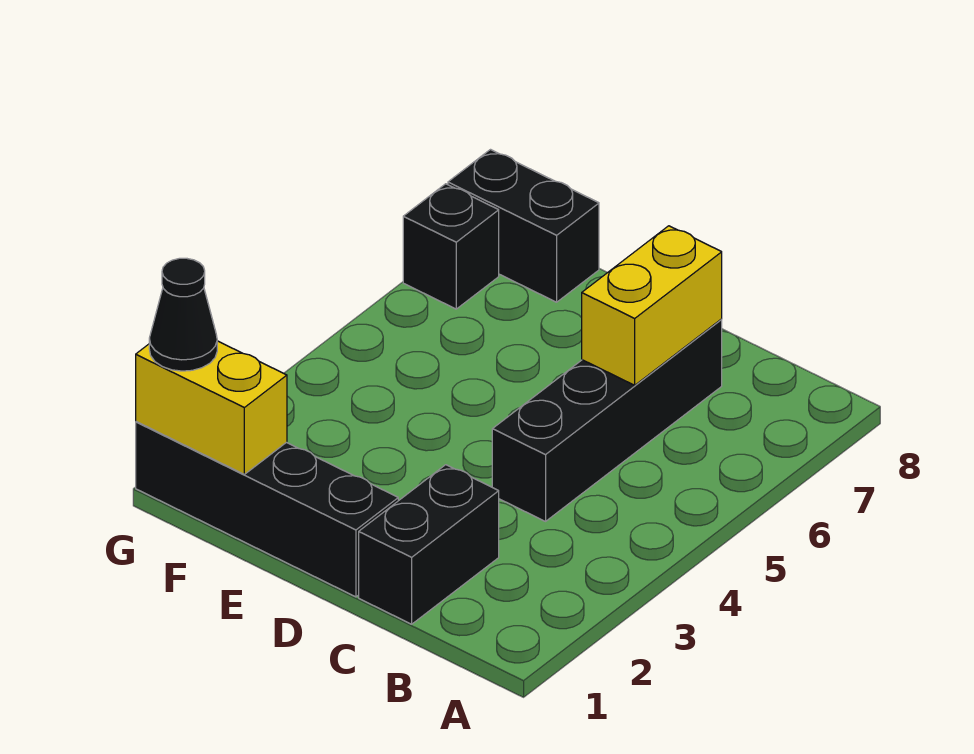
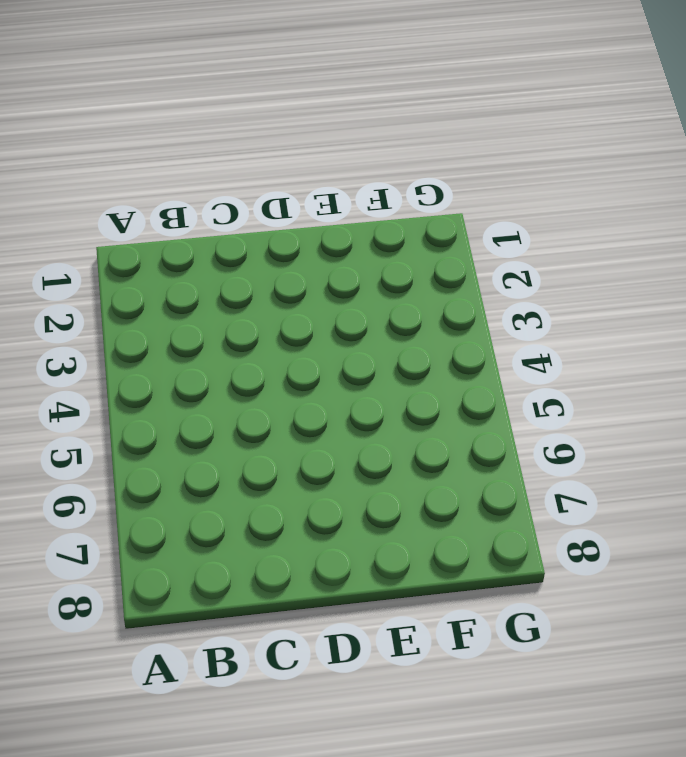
none -> black 1x2 brick [359,465,499,624]
none -> black 1x4 brick [492,320,722,521]

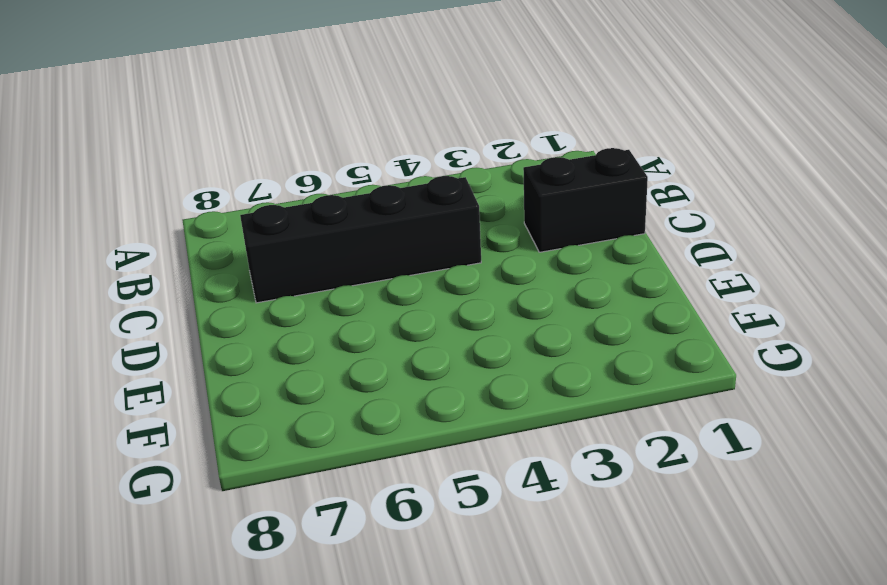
none -> black 1x4 brick [136,422,398,597]
none -> black 1x2 brick [448,150,599,302]

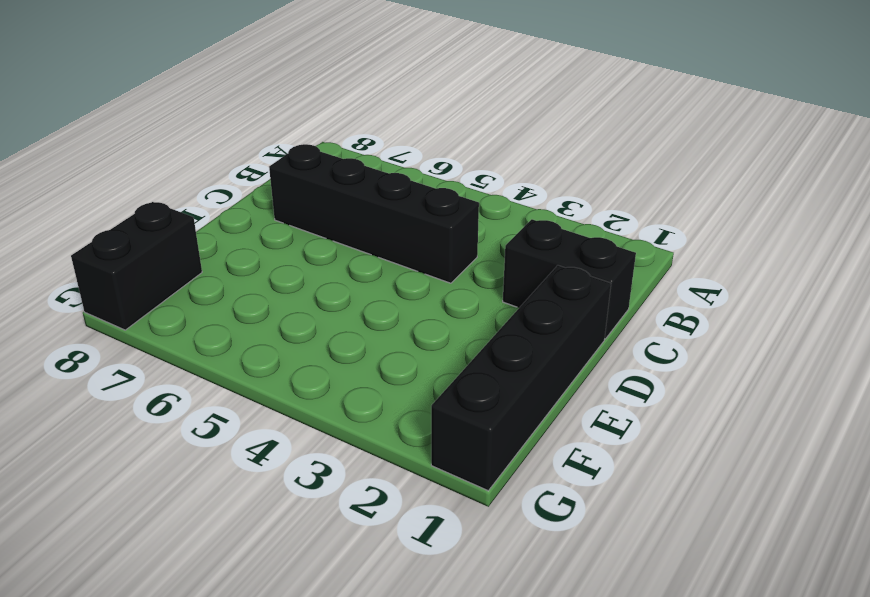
none -> black 1x1 brick [403,184,499,309]
none -> yellow 1x2 brick [582,226,722,385]

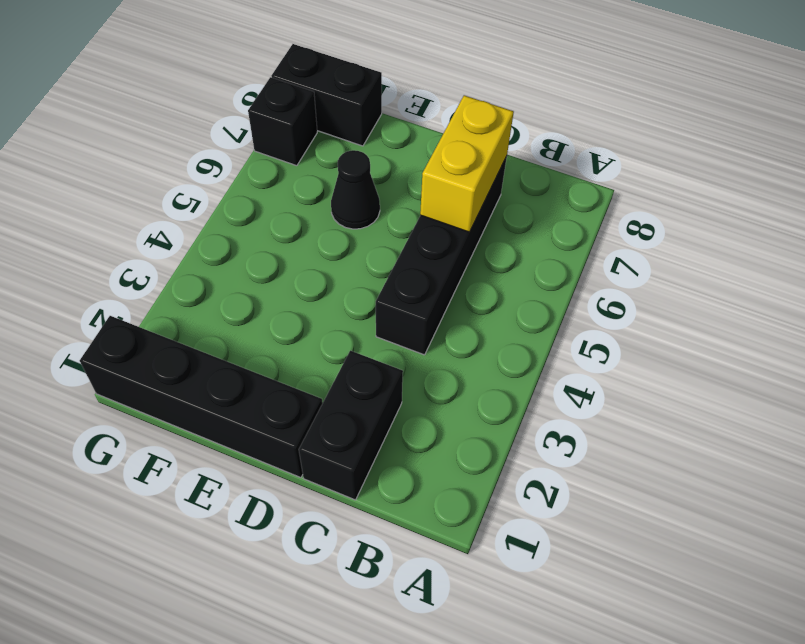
black 1x1 cone [331,150,380,229] -> black 1x1 cone moved to [149,258,217,371]
none -> yellow 1x2 brick [136,341,287,474]

